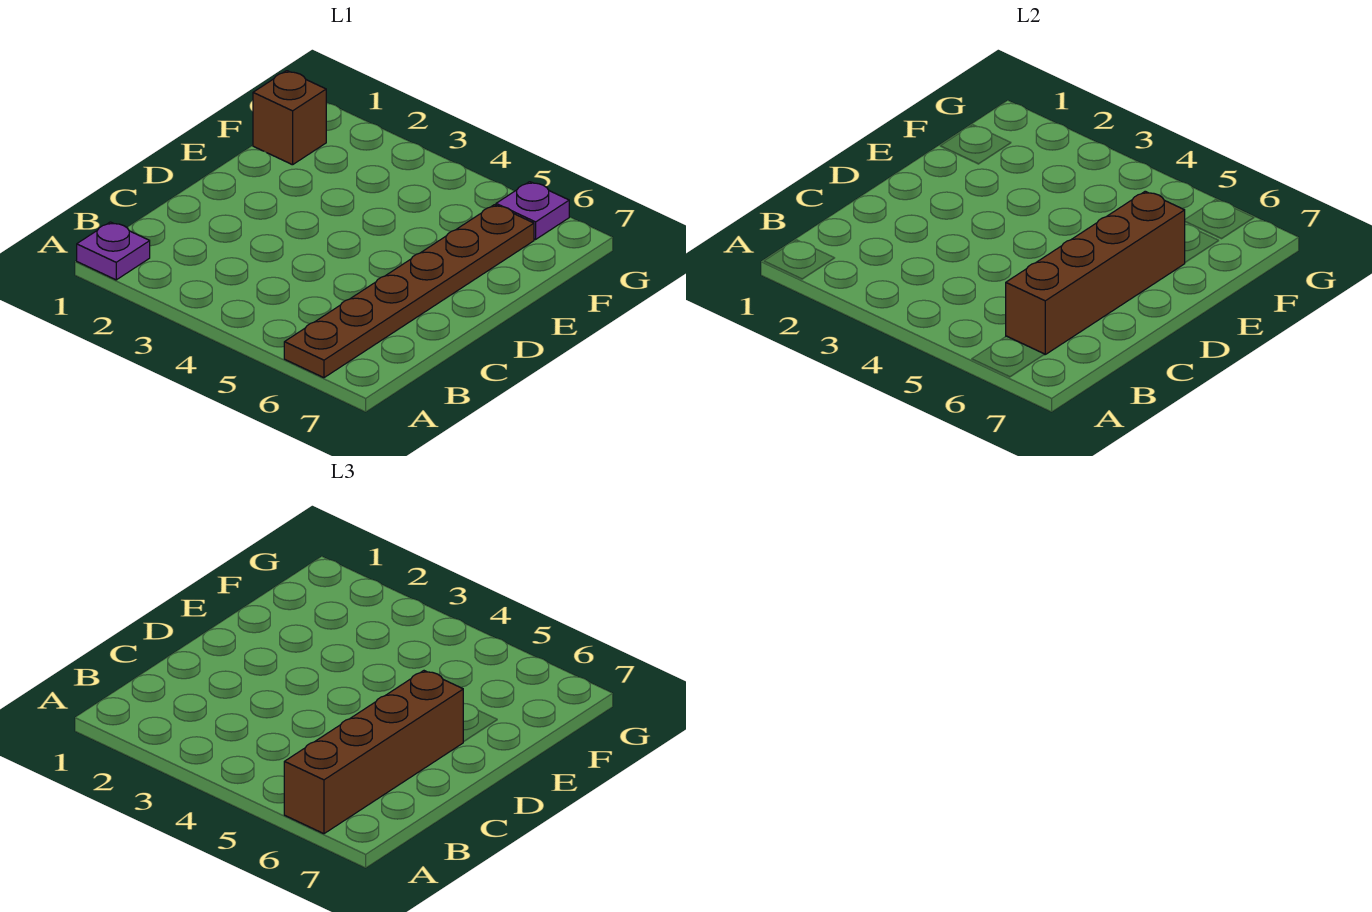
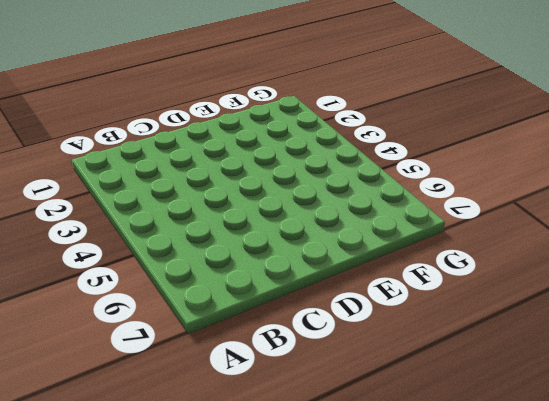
none -> purple 1x1 plate [77,222,150,280]
none -> brown 1x6 plate [284,205,534,378]

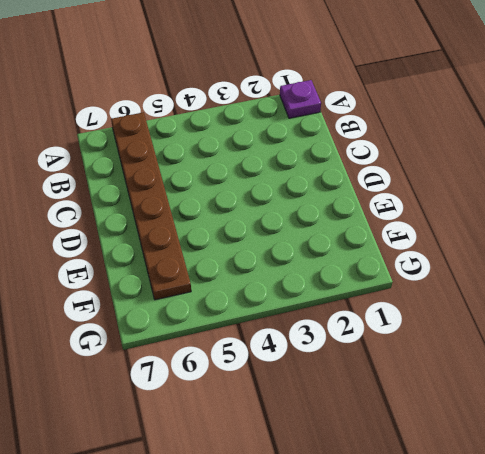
none -> brown 1x1 brick [253,71,326,165]
none -> purple 1x1 plate [496,182,569,239]

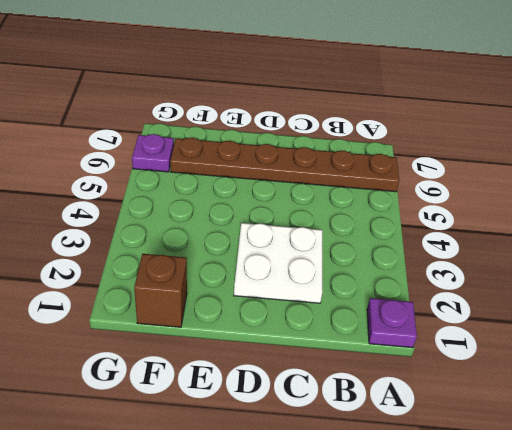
white 2x2 plate [234,223,322,303] -> none
none -> brown 1x4 brick [1006,191,1185,354]
none -> brown 1x4 brick [284,671,463,834]

